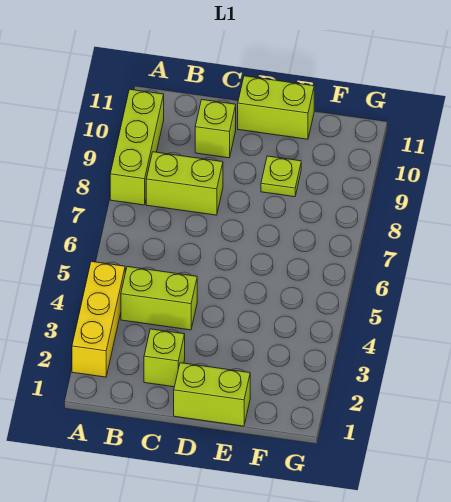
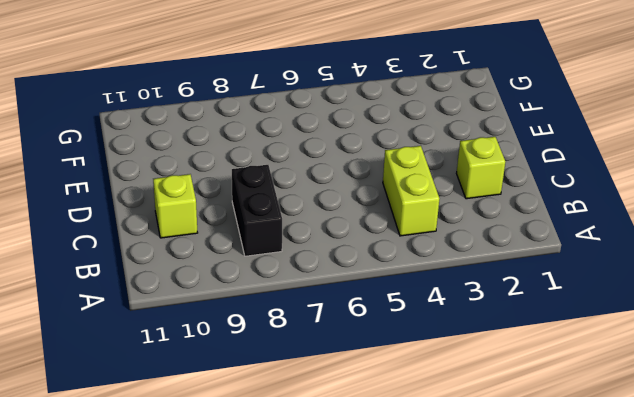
black 1x2 brick [232,165,282,256] -> lime 1x2 brick [146,152,223,215]
none -> yellow 1x3 brick [72,261,125,377]
none -> lime 1x3 brick [110,89,164,205]

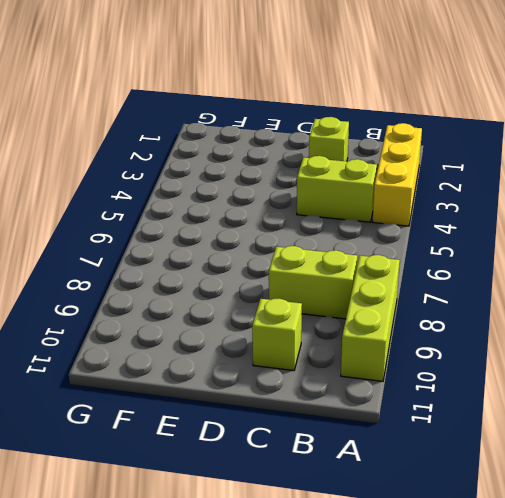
none -> lime 1x2 brick [174,363,250,426]
none -> lime 1x2 brick [238,76,314,139]

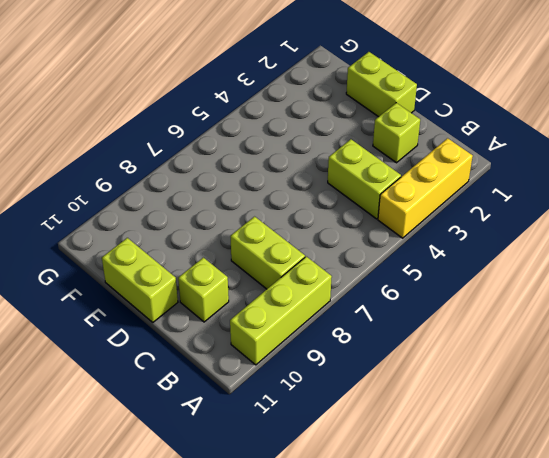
none -> lime 1x1 plate [261,156,301,197]

